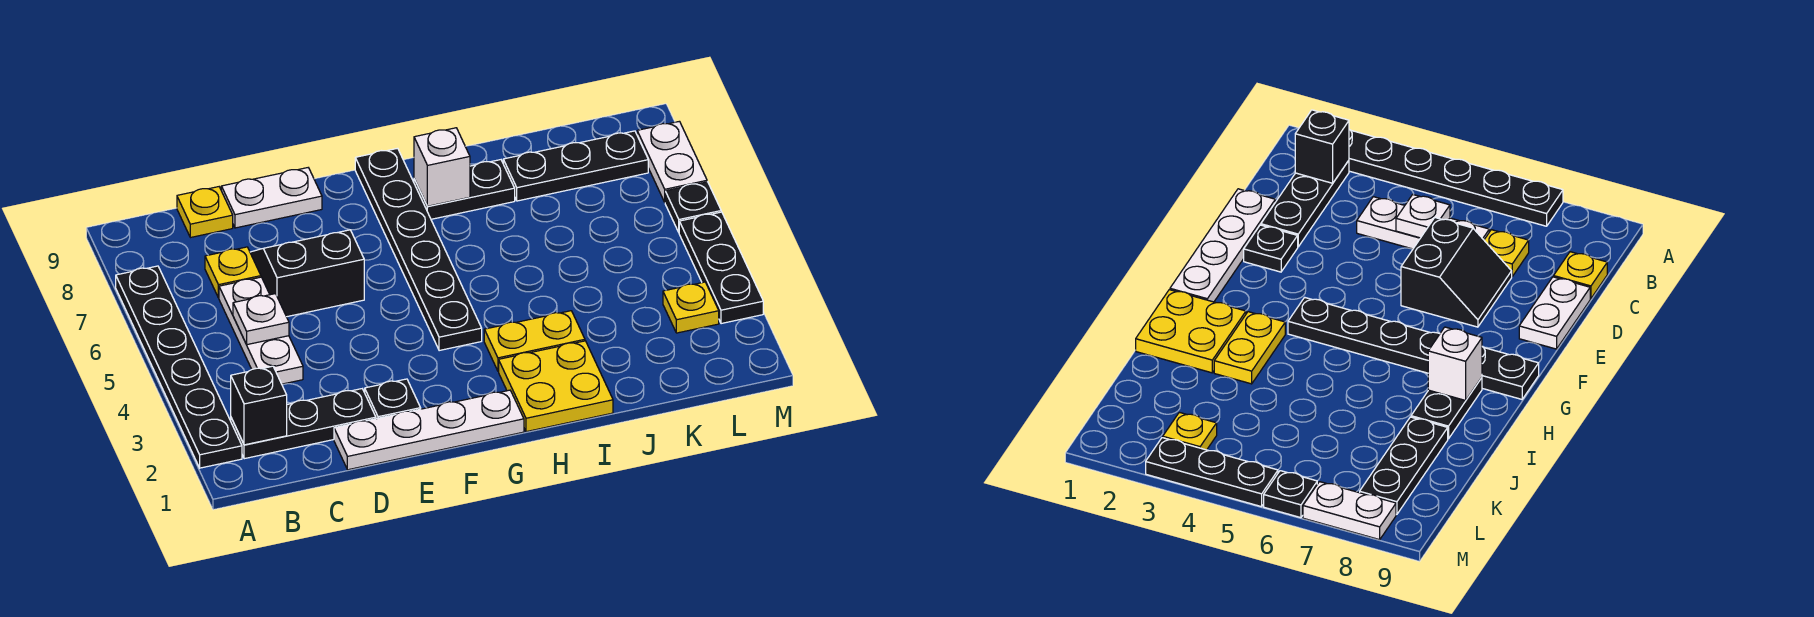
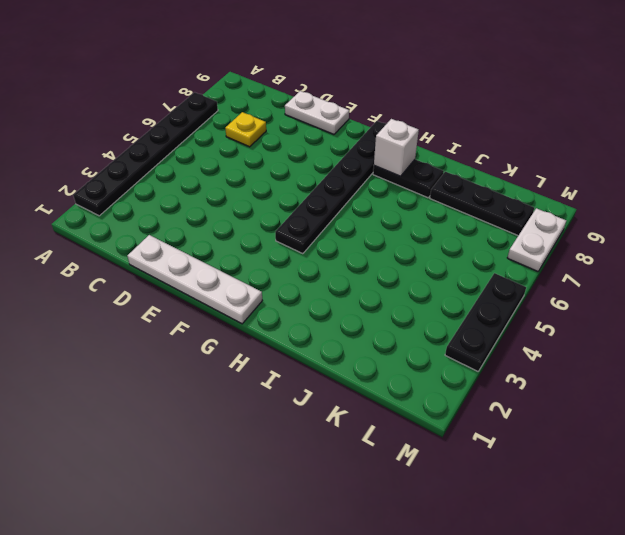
none -> black 1x3 plate [231,389,376,459]
none -> white 1x3 plate [219,277,303,384]
none -> yellow 1x1 plate [177,187,233,238]

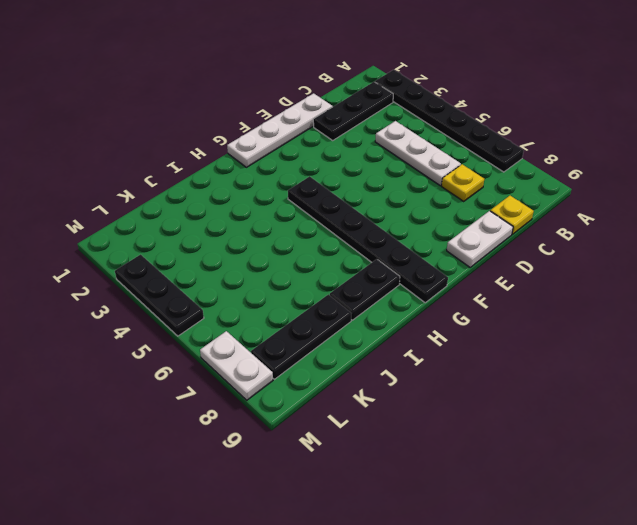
none -> black 2x2 slope [250,230,364,317]
none -> black 1x1 plate [365,379,421,419]
none -> yellow 2x2 plate [499,341,613,432]

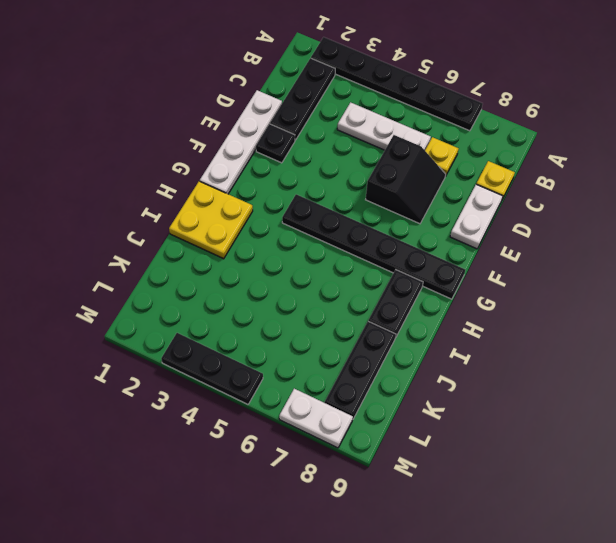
none -> yellow 1x2 plate [484,311,585,371]
none -> yellow 1x1 plate [663,282,719,333]
none -> black 1x1 plate [665,182,721,232]

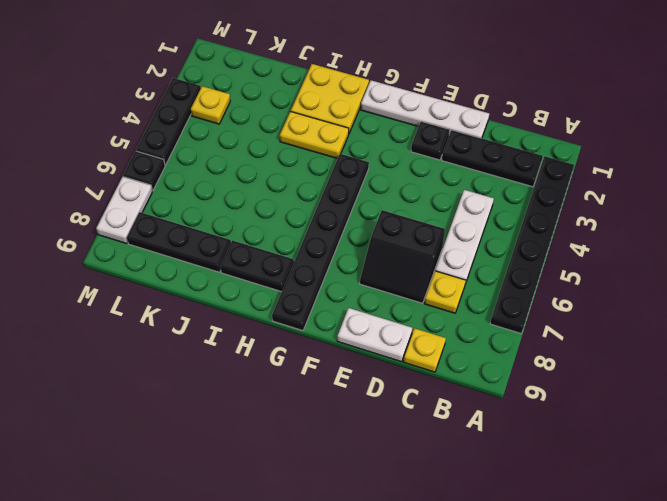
none -> black 1x1 brick [231,366,287,445]
none -> white 1x1 plate [233,294,289,345]
none -> white 1x1 brick [414,128,470,206]

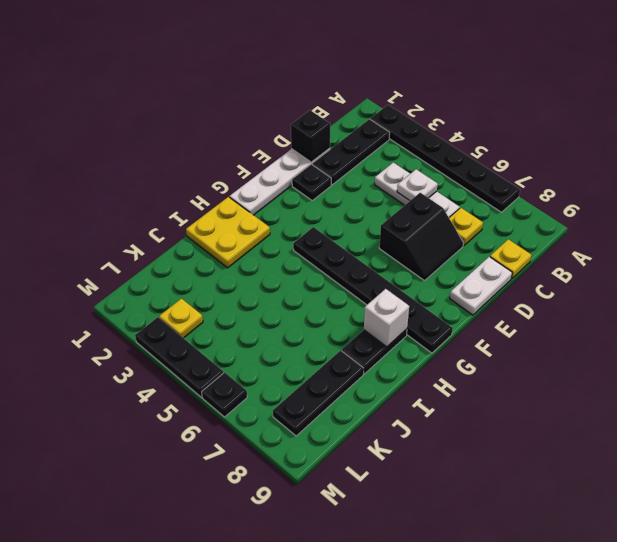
black 1x1 brick [291,110,330,162] -> black 1x1 brick moved to [231,366,287,445]
none -> yellow 1x2 plate [484,311,585,371]
none -> white 1x2 plate [637,121,707,202]

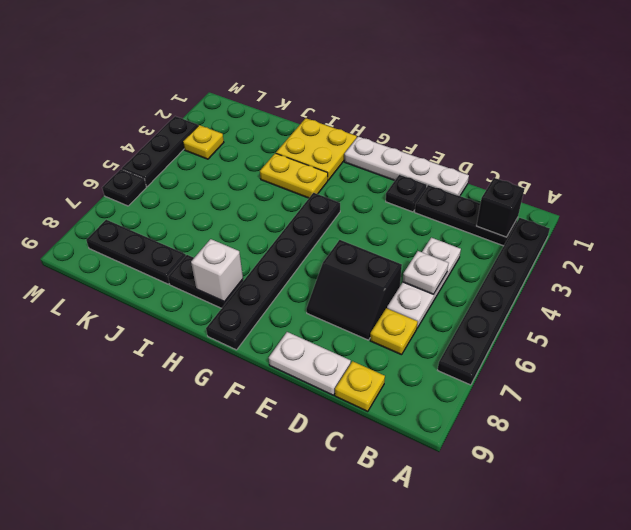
none -> white 1x2 plate [637,121,707,202]

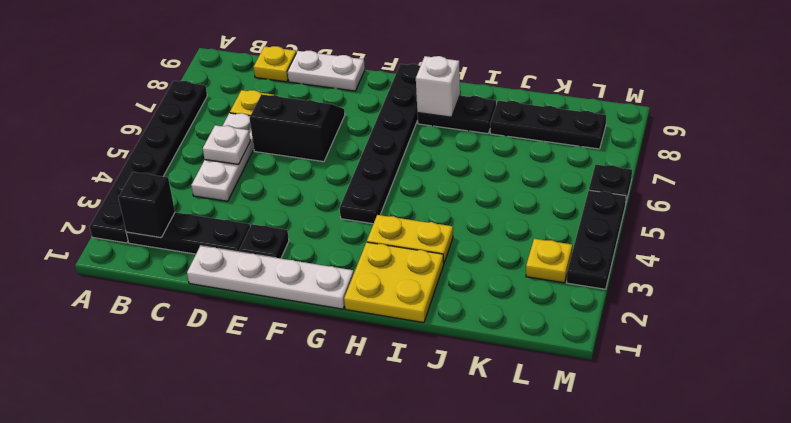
none -> white 1x2 plate [637,121,707,202]

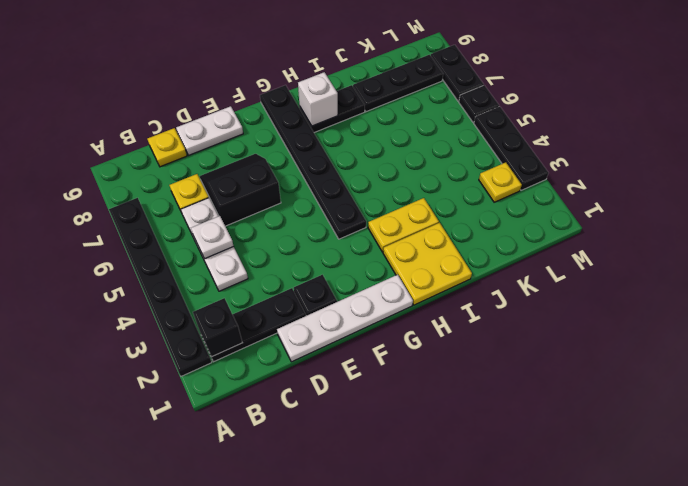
black 1x2 plate [431,45,484,101] -> white 1x2 plate [637,121,707,202]

